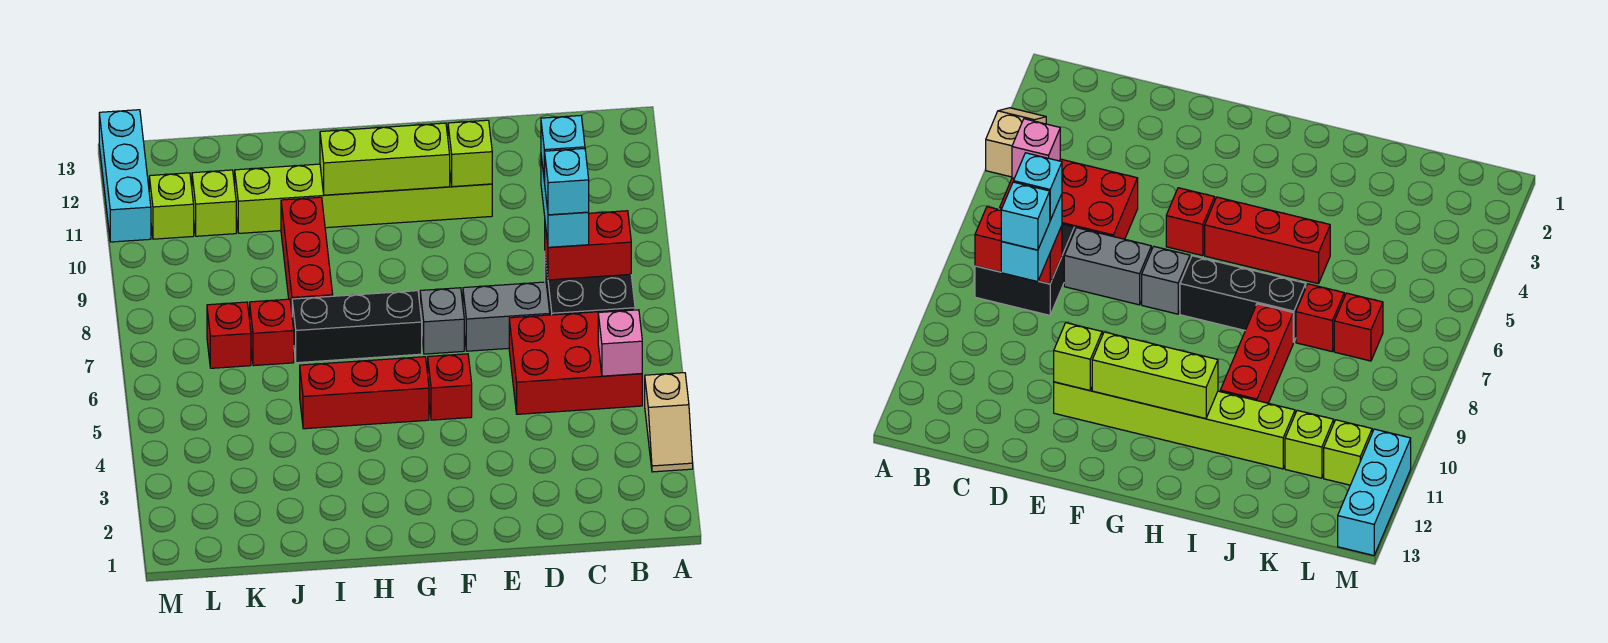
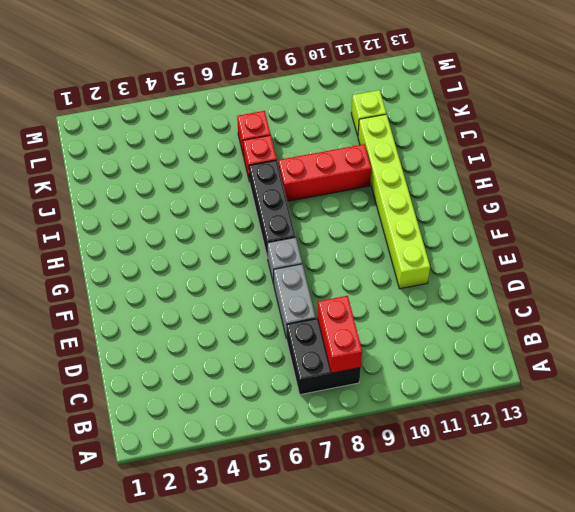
none -> tan 1x2 slope [645,373,693,472]
none -> red 2x3 brick [509,309,642,414]
none -> red 1x1 brick [428,354,472,420]

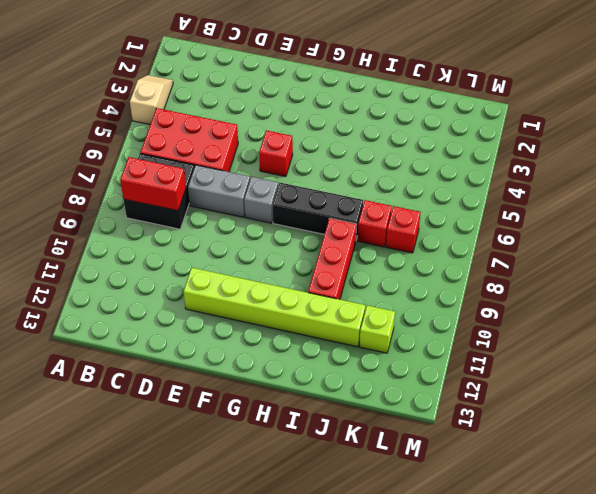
none -> red 1x3 brick [300,357,429,429]
none -> lime 1x1 brick [149,173,194,239]
none -> cyan 1x3 brick [99,110,151,242]

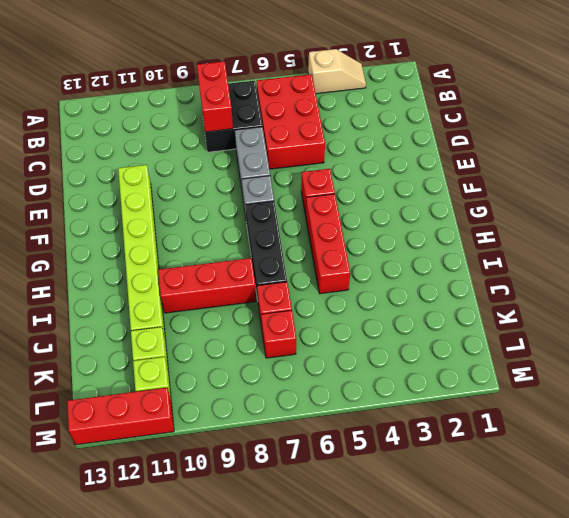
red 1x3 brick [67,388,174,445] -> cyan 1x3 brick [99,110,151,242]
none -> pink 1x1 brick [598,310,642,376]
none -> lime 1x1 brick [448,120,492,187]
none -> lime 1x3 brick [320,123,450,195]

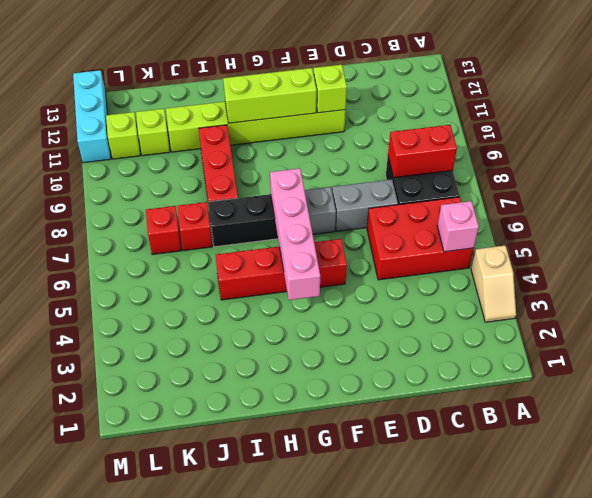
pink 1x4 brick [270,168,320,300] -> none
none -> cyan 1x2 brick [541,156,589,247]
none -> cyan 1x1 brick [544,149,589,215]
none -> cyan 1x1 brick [541,115,585,181]

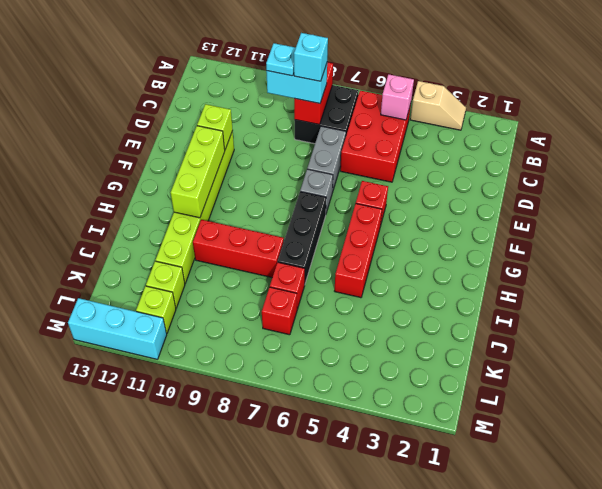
cyan 1x1 plate [266,43,296,76] -> cyan 1x1 brick [541,115,585,181]

